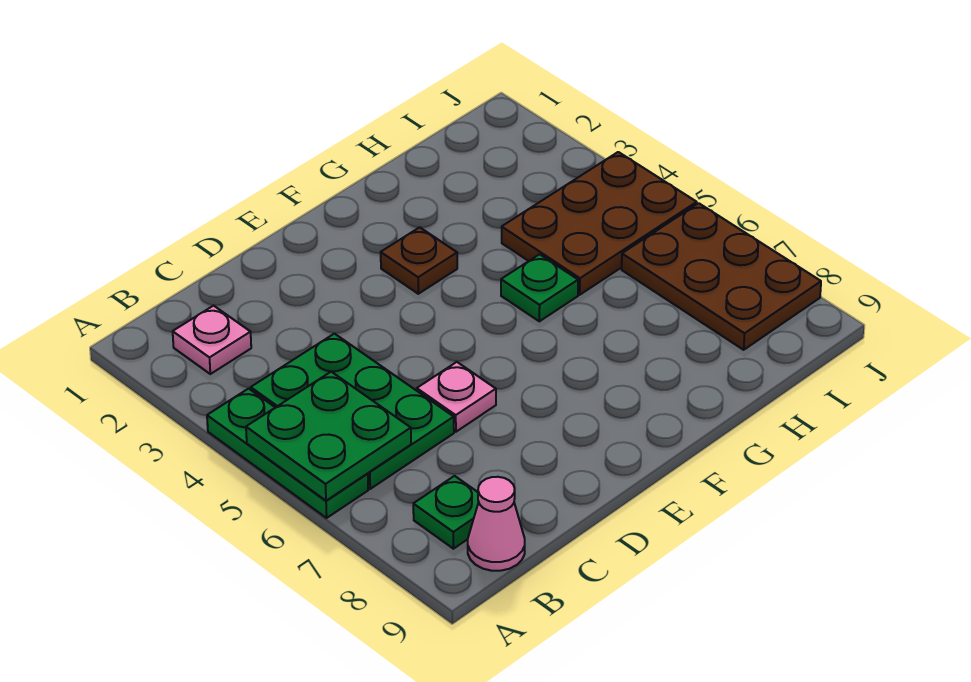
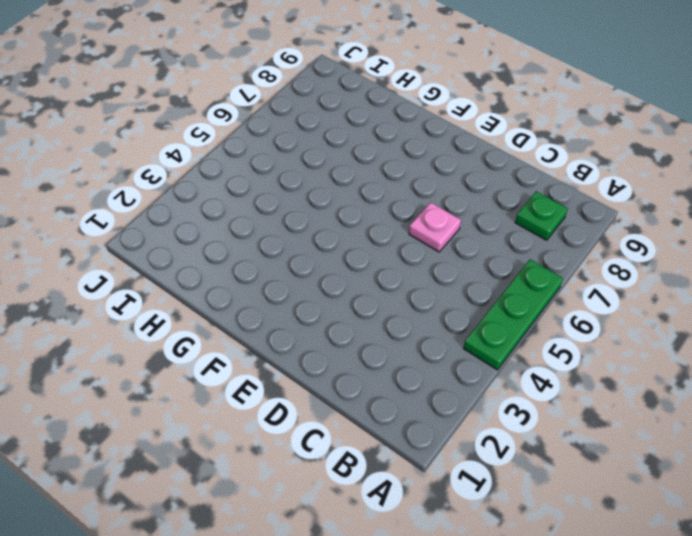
none -> pink 1x1 plate [173,306,251,374]
none -> green 2x3 plate [251,334,454,489]

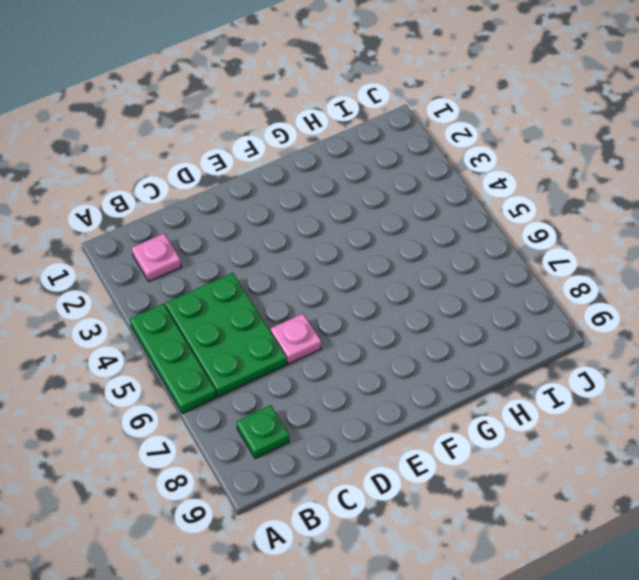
none -> pink 1x1 cone [468,477,525,571]
none -> brown 1x1 plate [381,227,457,294]

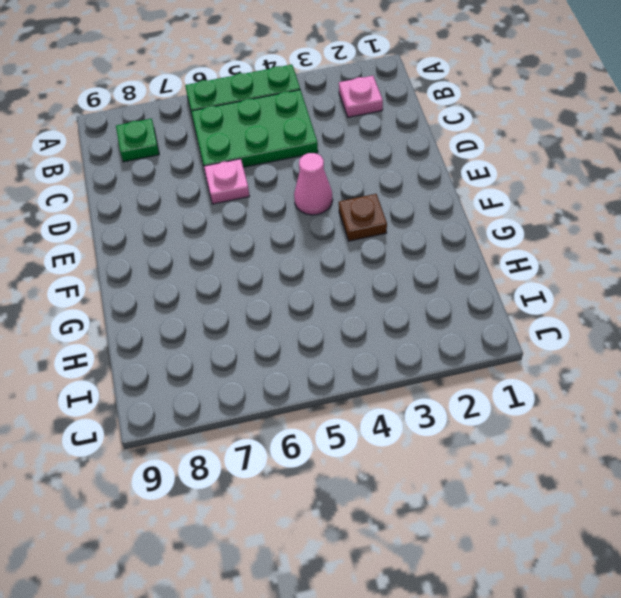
pink 1x1 cone [294,153,333,215] -> pink 1x1 cone moved to [468,477,525,571]
none -> green 1x1 plate [501,254,578,321]
none -> brown 2x3 plate [502,152,697,295]

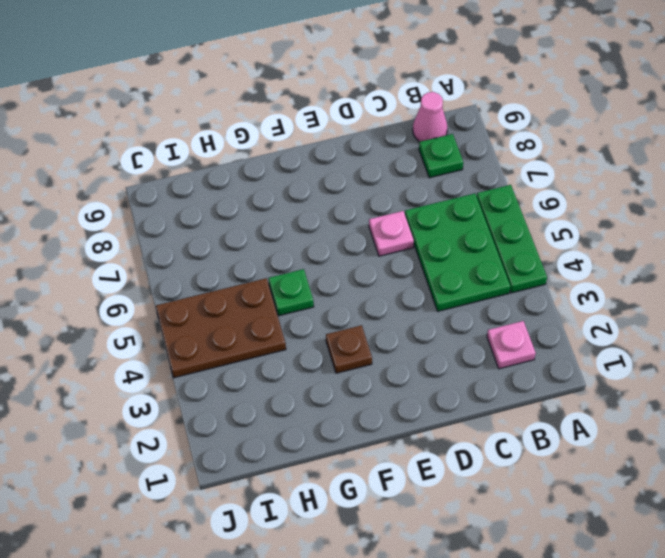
none -> brown 2x3 plate [622,203,821,350]
none -> green 2x2 plate [246,372,411,501]

